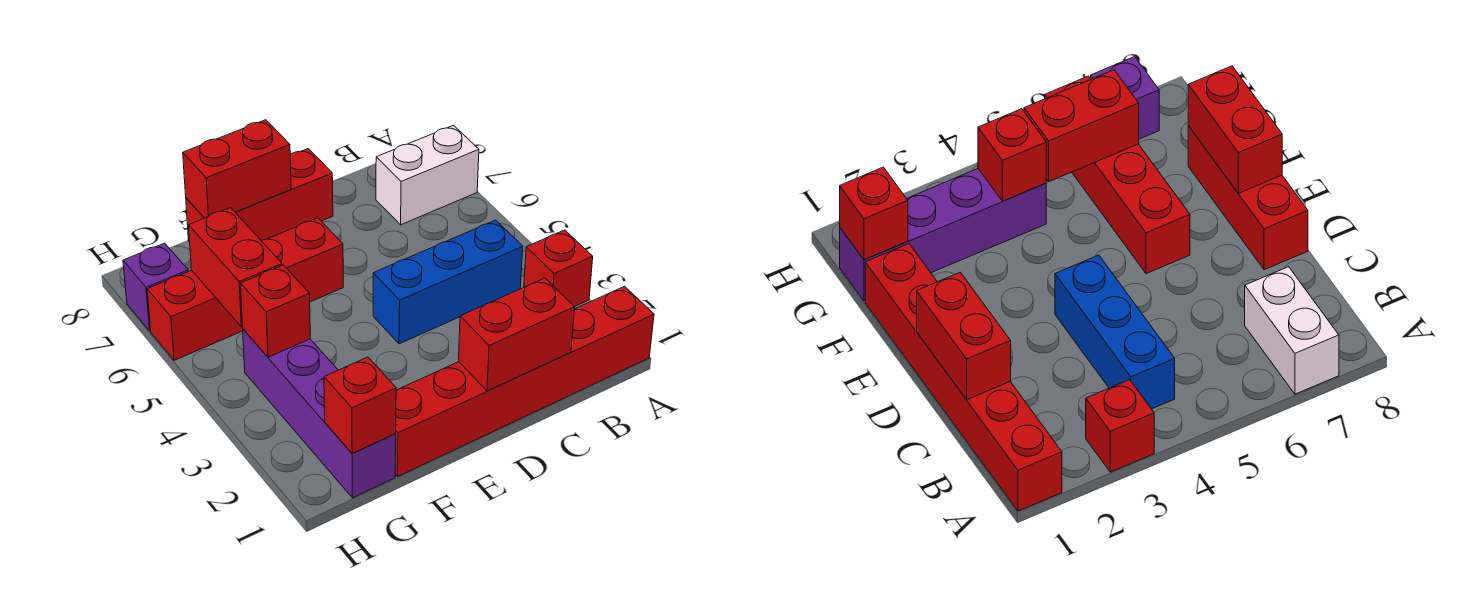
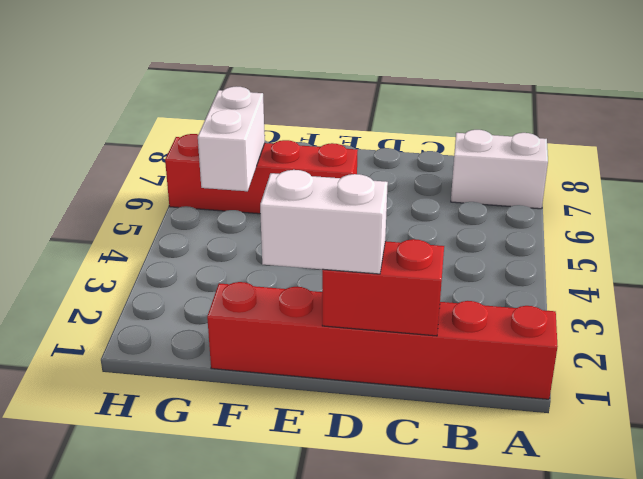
white 1x2 brick [260,170,388,274] -> none
white 1x2 brick [198,87,265,191] -> red 1x2 brick [189,208,282,327]
none -> red 1x1 brick [524,230,593,307]
none -> blue 1x3 brick [373,220,523,344]
none -> red 1x3 brick [186,149,333,242]

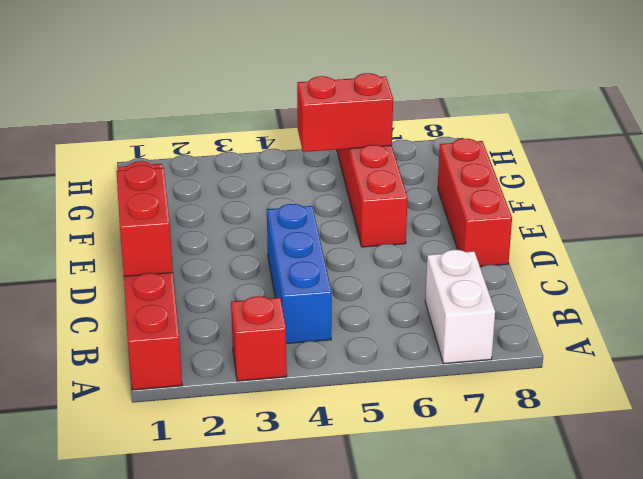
none -> purple 1x4 brick [243,329,396,498]
none -> purple 1x1 brick [123,243,188,331]
none -> red 1x2 brick [183,120,291,218]

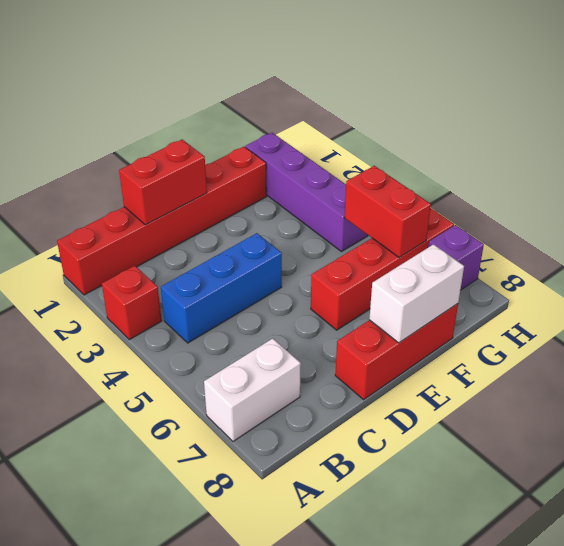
white 1x2 brick [369,244,464,343] -> red 1x2 brick [183,120,291,218]
none -> red 1x1 brick [324,357,396,453]
none -> red 1x1 brick [241,265,310,357]

